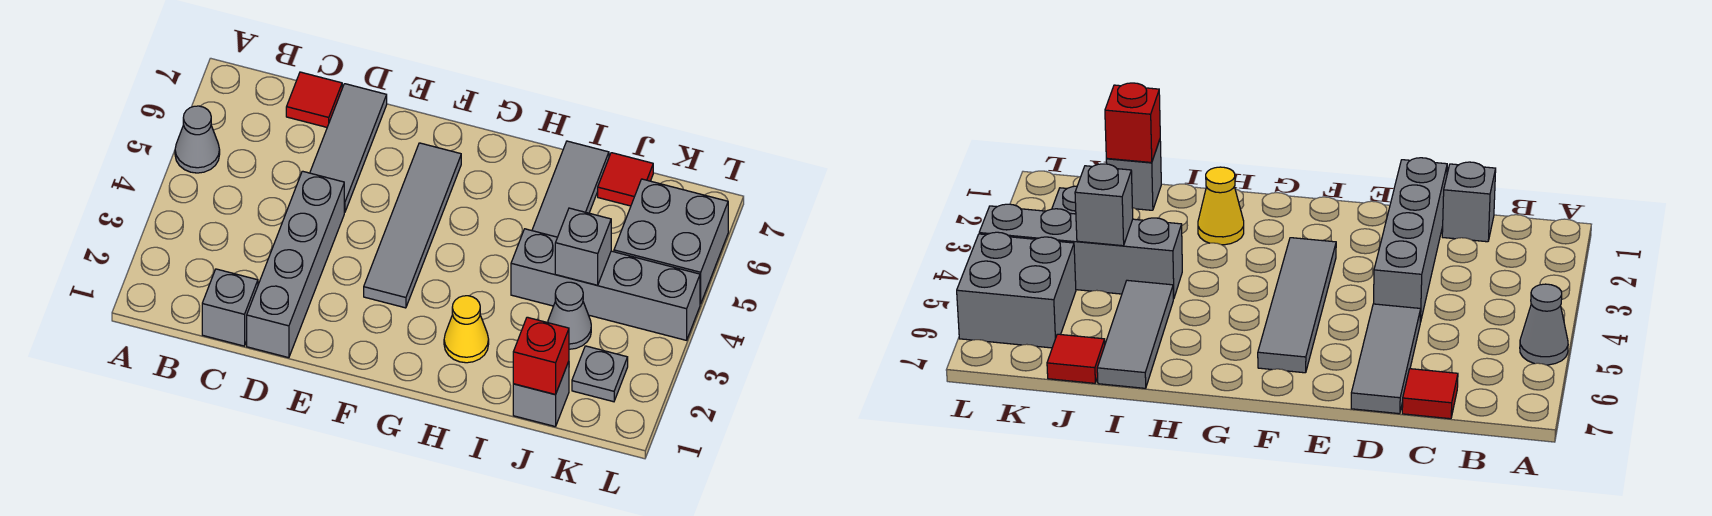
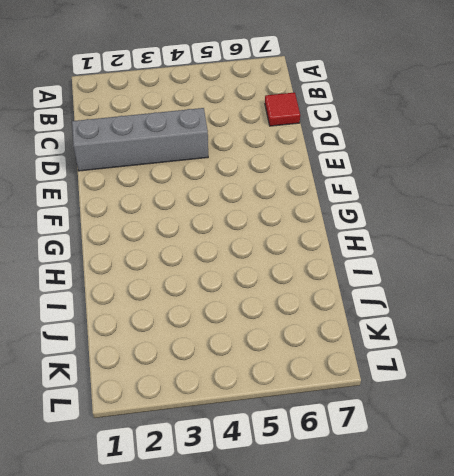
none -> grey 1x1 cone [175,106,220,173]
none -> grey 1x1 brick [202,269,258,346]
none -> grey 1x3 tile [310,84,387,212]

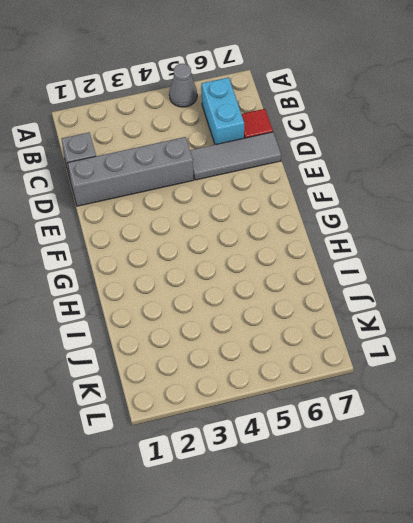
cyan 1x2 brick [202,77,244,145] -> none
none -> grey 1x4 tile [364,143,461,308]
none -> yellow 1x1 cone [444,296,489,363]
none -> grey 1x4 brick [511,229,700,340]

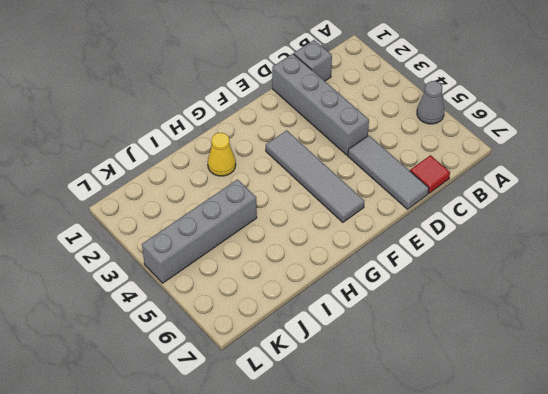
none -> grey 1x3 tile [532,141,609,237]
none -> grey 1x1 brick [513,361,569,427]
none -> grey 1x1 cone [548,282,591,349]

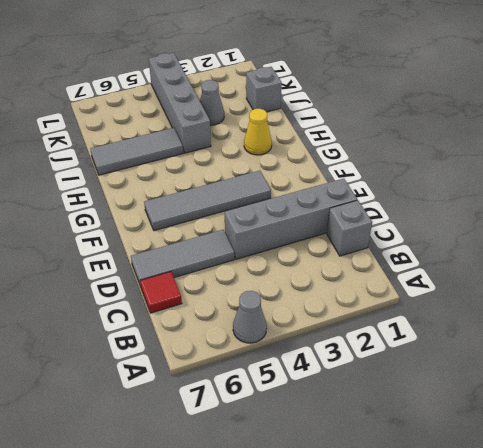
none -> red 1x1 tile [598,153,653,206]
none -> grey 1x1 plate [572,346,628,402]
none -> grey 2x2 brick [614,179,728,304]

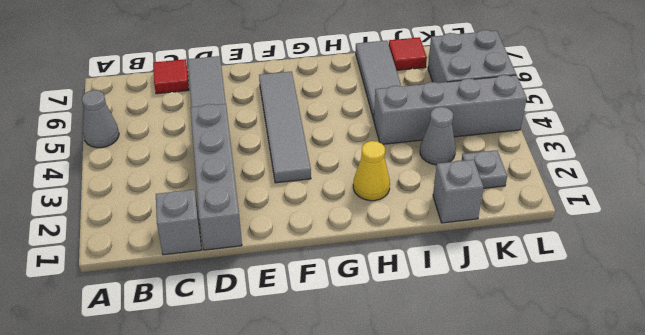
none -> red 1x1 brick [513,317,569,395]
none -> grey 1x1 brick [555,208,611,285]

